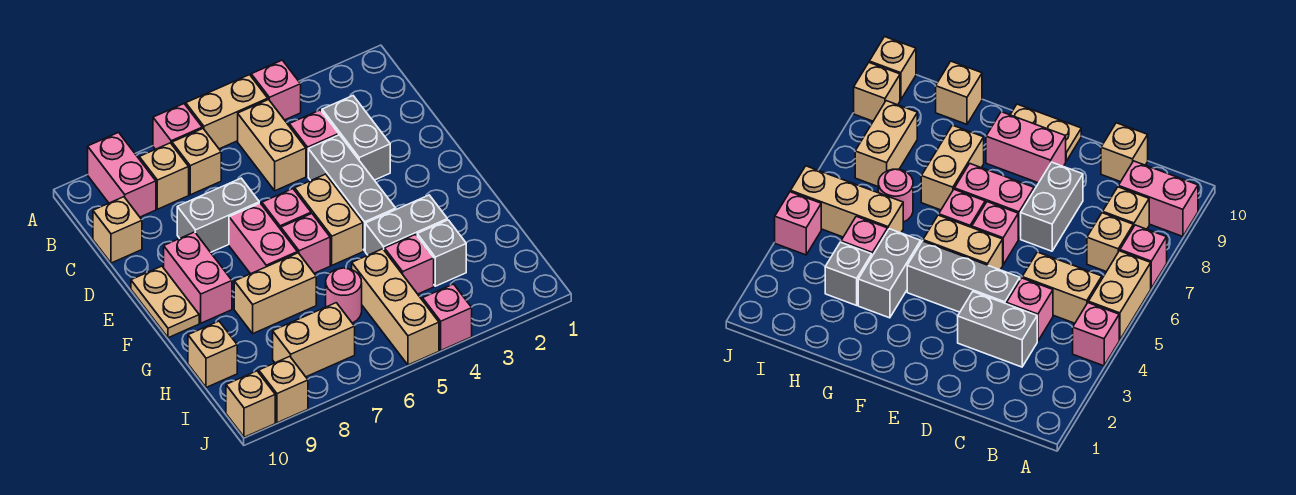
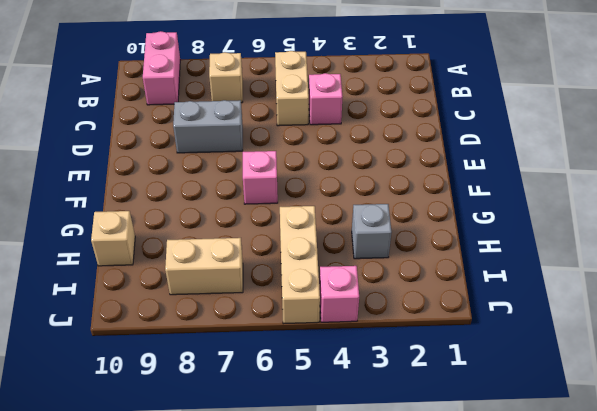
none -> pink 1x1 brick [251,60,301,120]
none -> tan 1x2 brick [186,75,268,149]
none -> pink 1x1 brick [153,104,202,149]

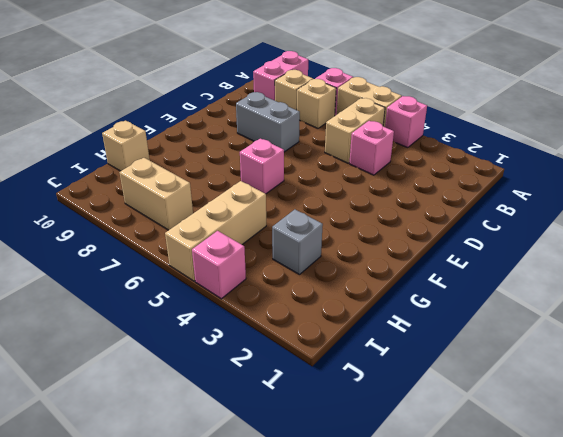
none -> grey 1x2 brick [322,96,390,180]
none -> tan 1x1 brick [93,197,142,263]
none -> grey 1x3 brick [308,135,396,251]

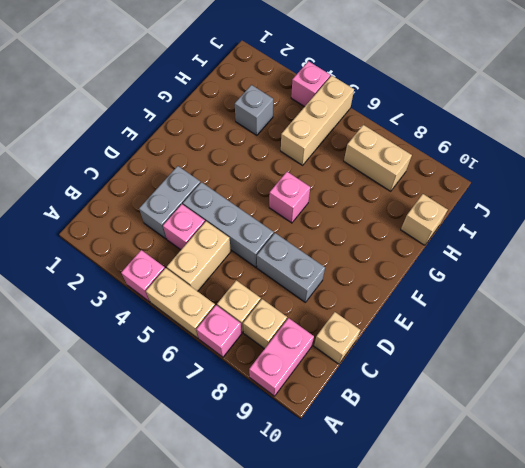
grey 1x3 brick [183,182,274,267] -> grey 1x3 brick turned to [308,135,396,251]
none -> tan 1x2 brick [295,174,363,265]
none -> pink 1x1 brick [262,189,311,229]
none -> pink 1x2 brick [229,203,297,274]

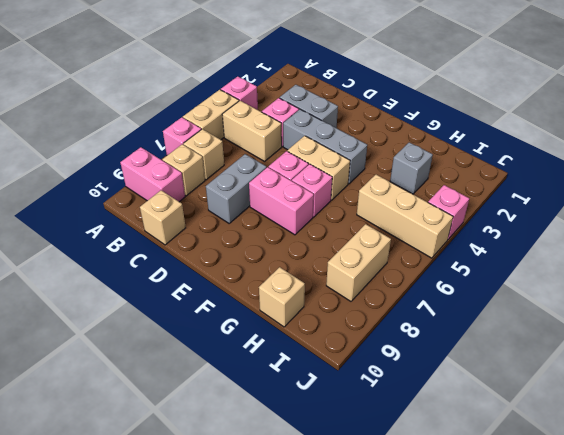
none -> pink 1x2 brick [164,232,232,323]
none -> tan 1x2 plate [131,266,199,338]
none -> grey 1x2 brick [365,195,447,255]

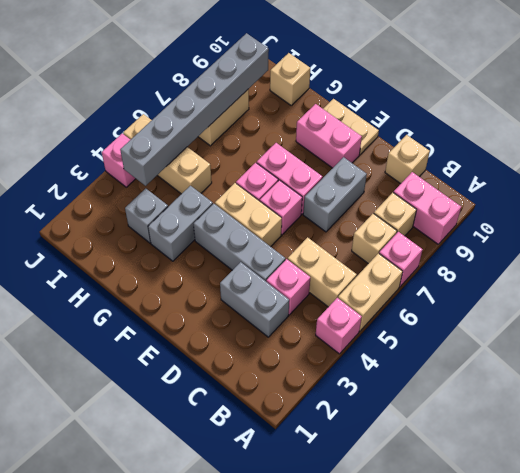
grey 1x6 brick [120,33,269,186] -> none
none -> tan 1x2 brick [234,253,316,333]
none -> pink 1x1 brick [384,234,434,294]
none -> pink 1x1 round brick [326,268,362,323]

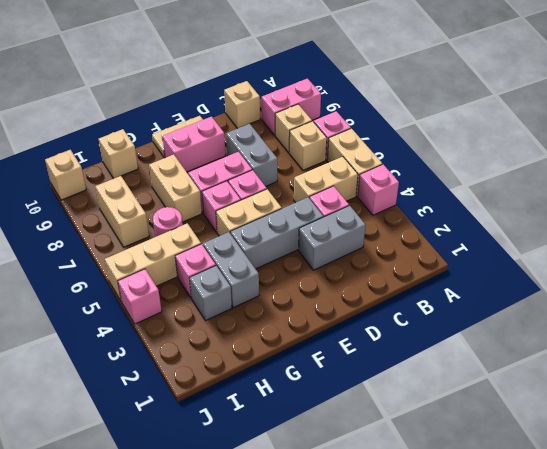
none -> tan 1x1 brick [259,356,308,423]

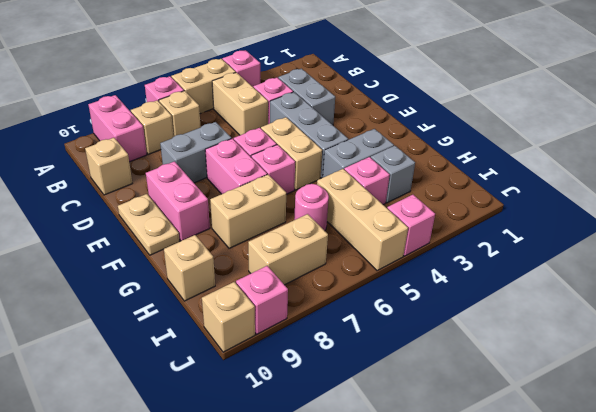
pink 1x1 brick [236,266,288,334] -> tan 1x1 brick [259,356,308,423]

